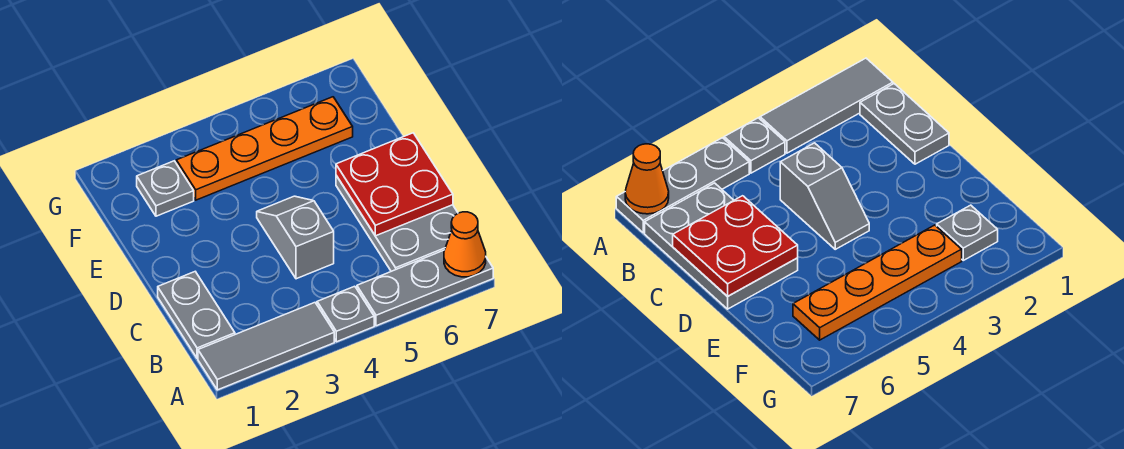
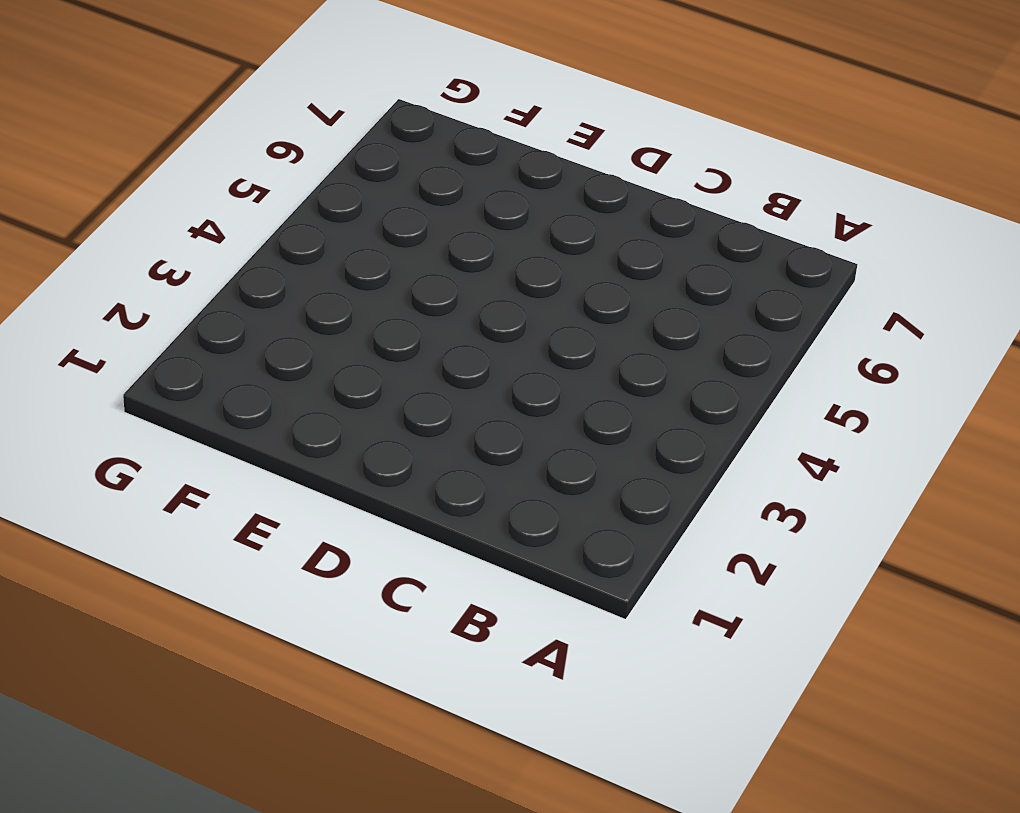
none -> grey 1x3 tile [198,303,334,390]
none -> grey 1x1 plate [317,286,374,342]

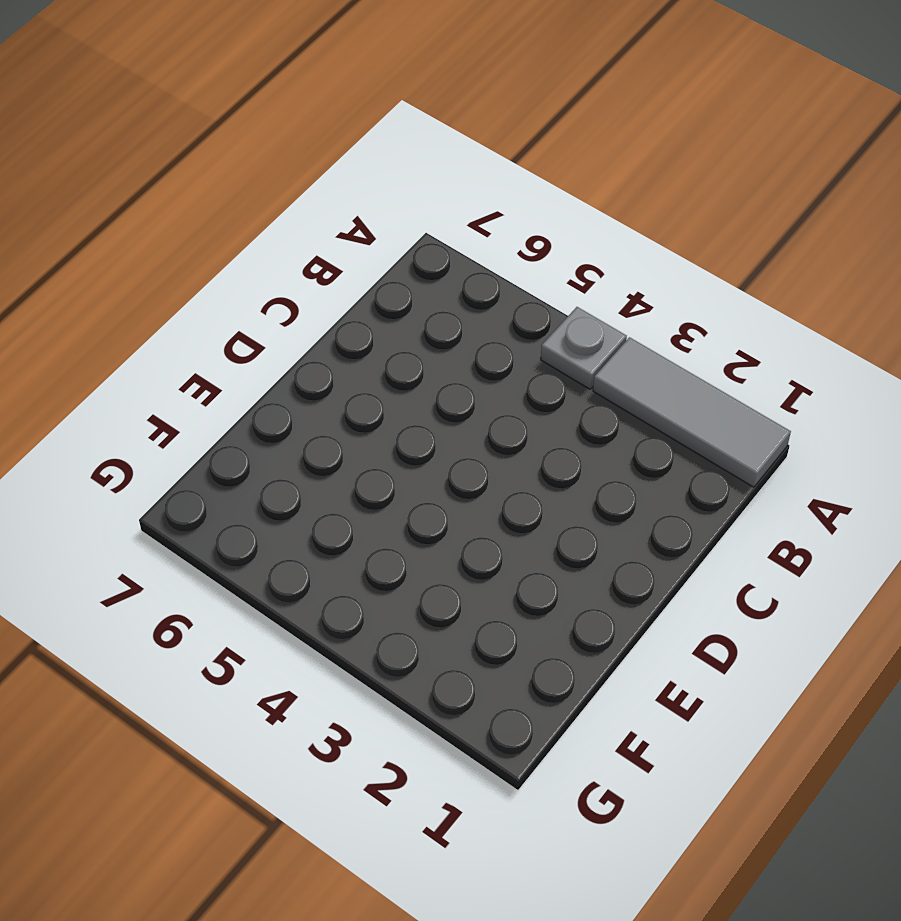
none -> grey 1x3 plate [357,250,493,326]
none -> grey 1x2 plate [158,272,235,358]

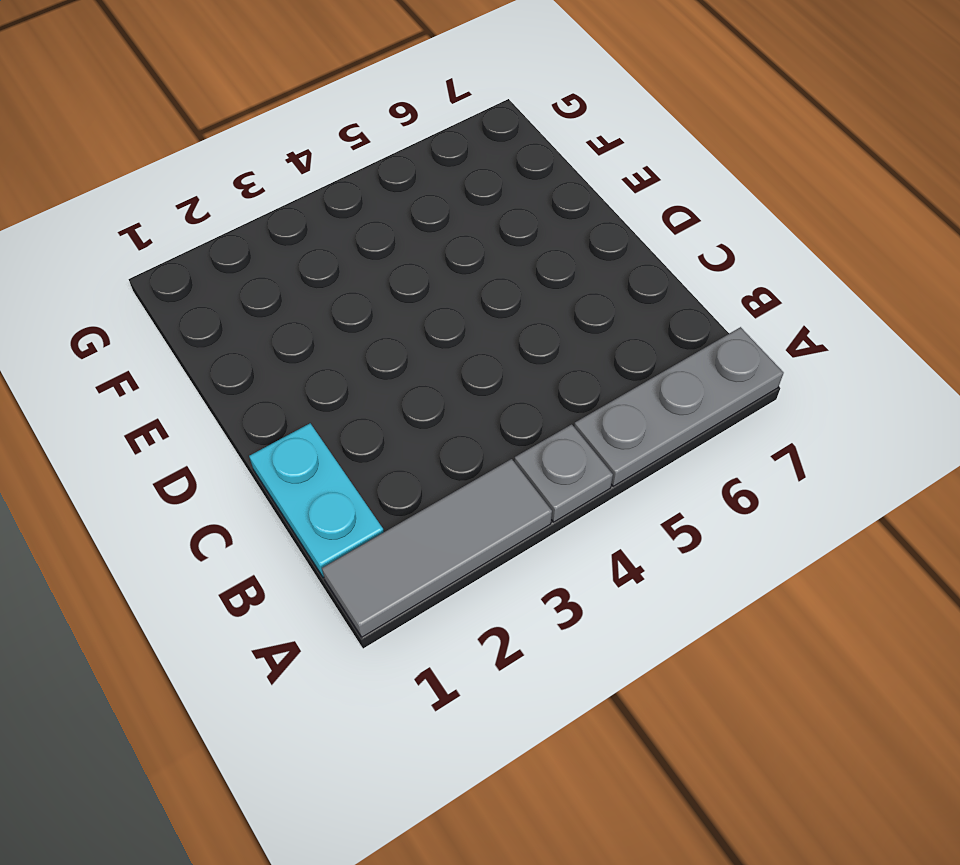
cyan 1x2 plate [249,423,384,578] -> grey 1x2 plate [158,272,235,358]
none -> grey 2x3 plate [336,176,458,271]
none -> grey 1x2 slope [257,196,334,279]

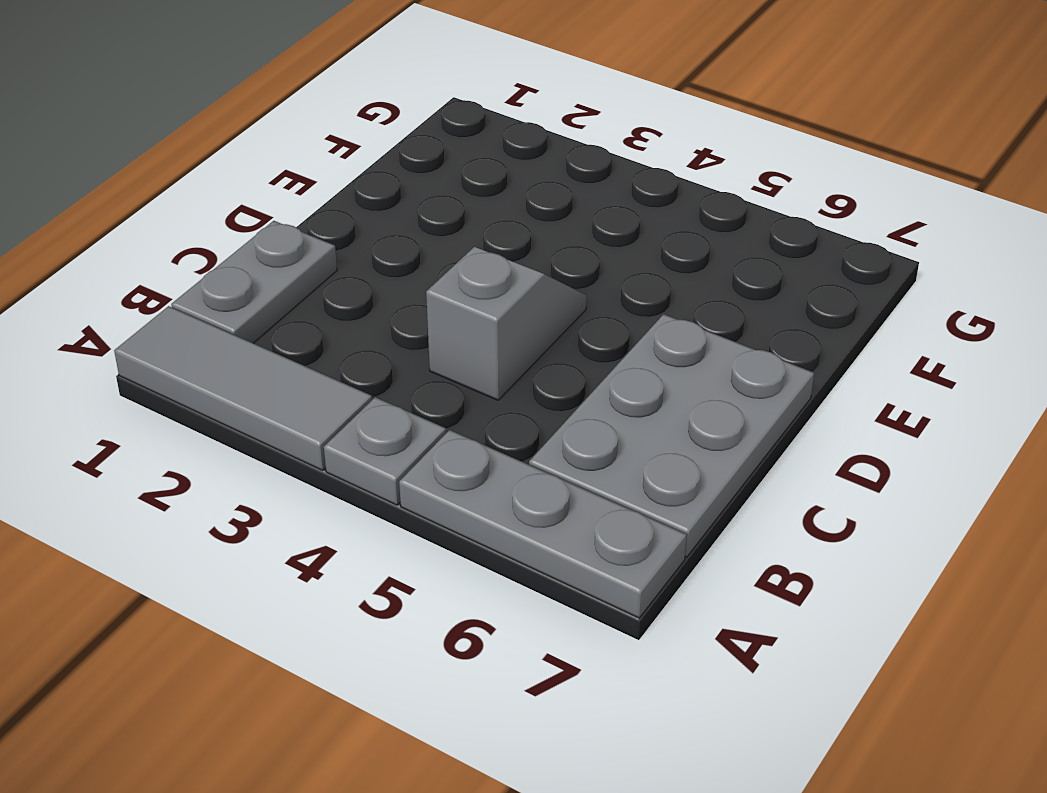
none -> grey 1x1 plate [137,161,194,216]
none -> orange 1x4 plate [176,97,353,200]

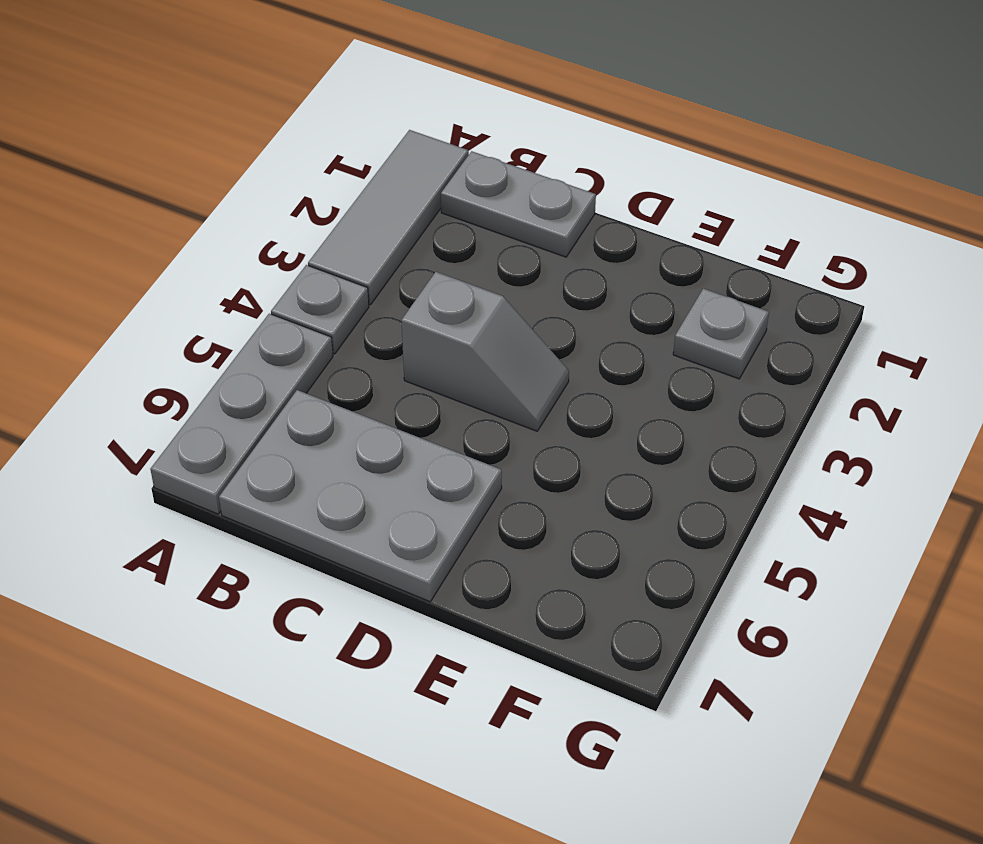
none -> orange 1x4 plate [176,97,353,200]
none -> orange 1x1 cone [444,212,486,277]

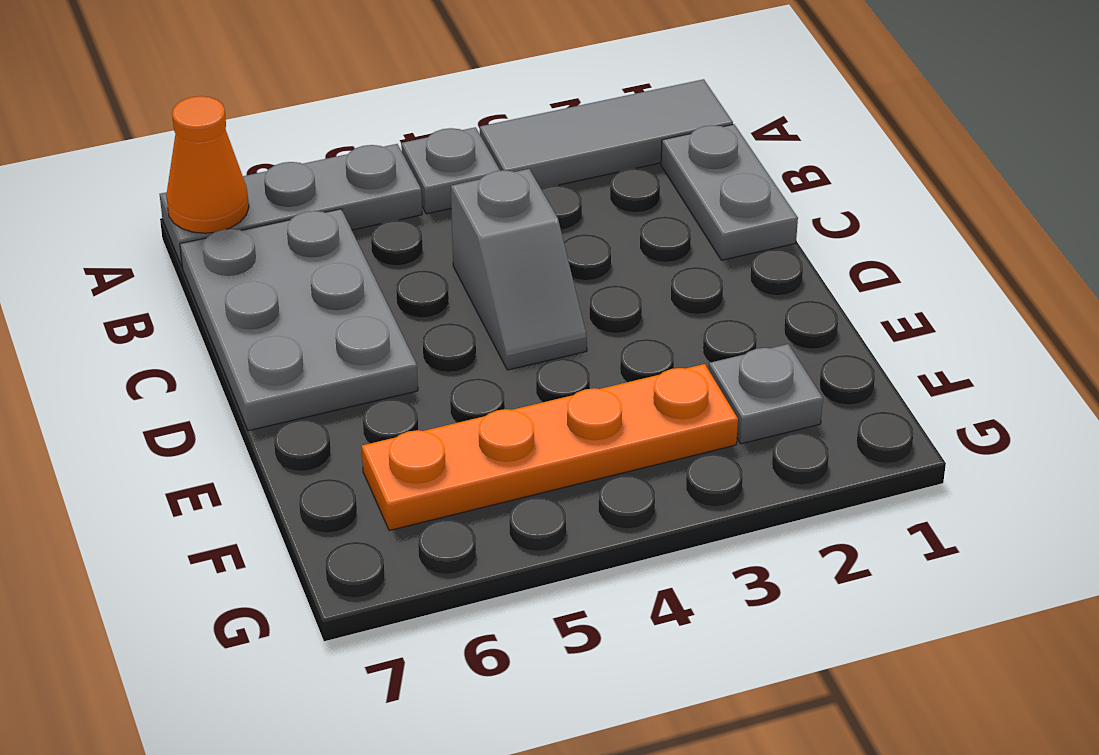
none -> red 2x2 plate [336,133,453,236]

